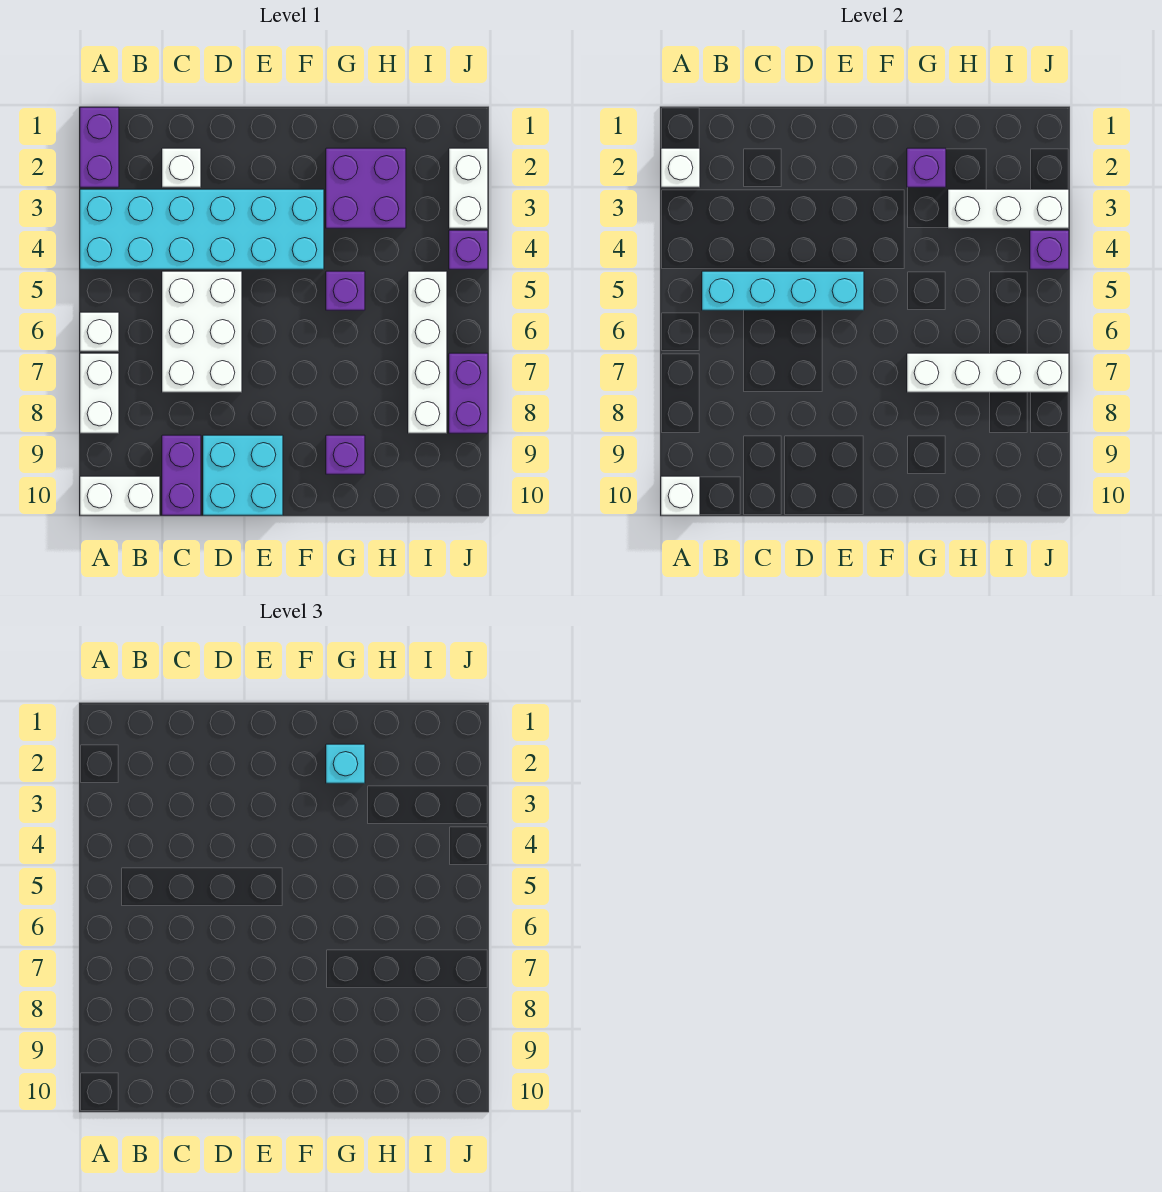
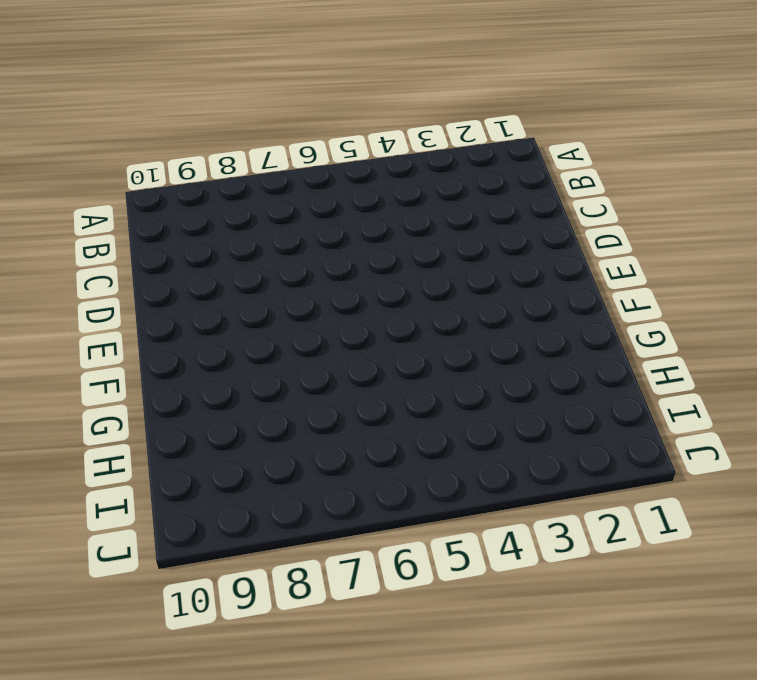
none -> purple 1x2 brick [80,107,119,187]
none -> cyan 2x6 brick [80,189,324,269]
none -> white 1x1 brick [80,312,119,351]

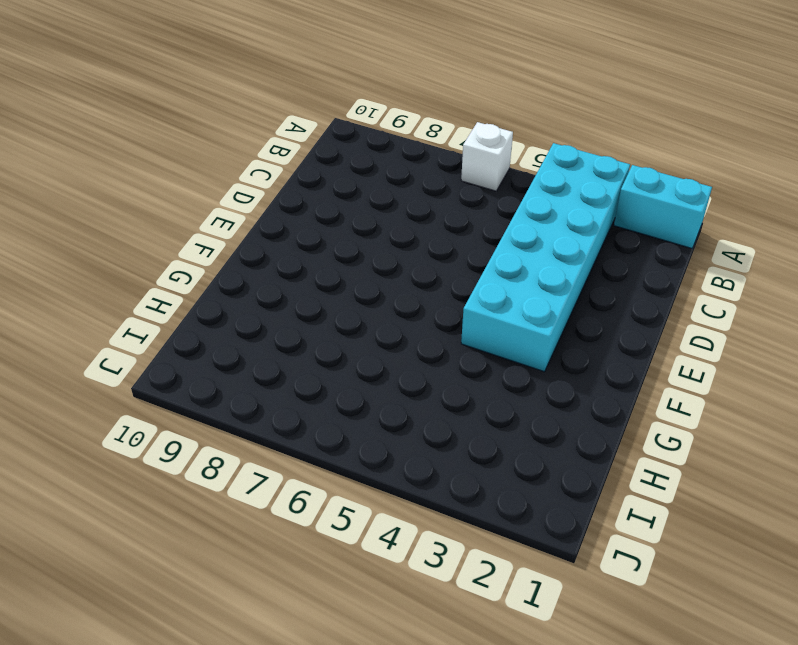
cyan 1x2 brick [614,165,712,248] -> purple 1x2 brick [80,107,119,187]
none -> white 1x2 brick [80,353,119,433]
none -> white 1x2 brick [80,476,160,515]
none -> white 1x1 brick [162,148,201,187]

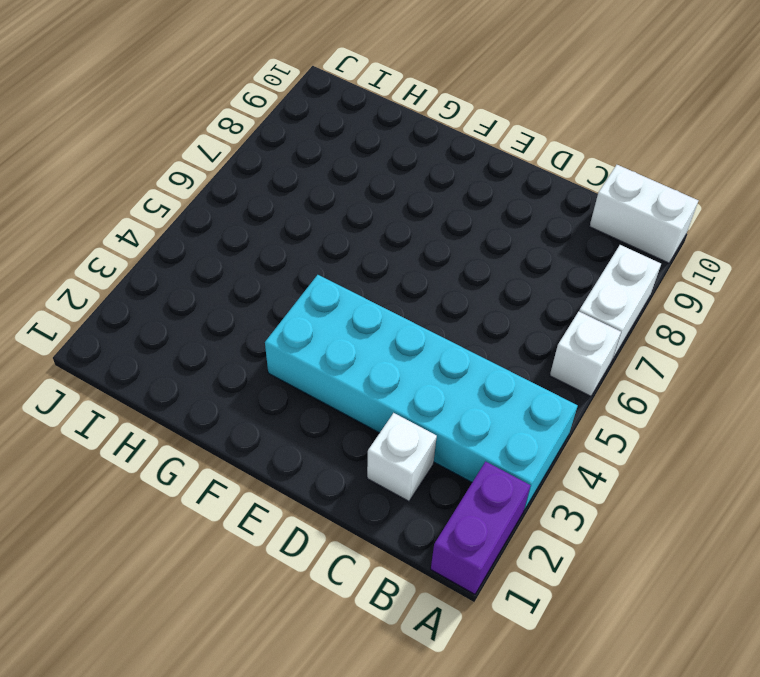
none -> white 2x3 brick [162,271,242,392]
none -> purple 1x2 brick [162,435,201,515]
none -> cyan 2x2 brick [203,435,283,515]

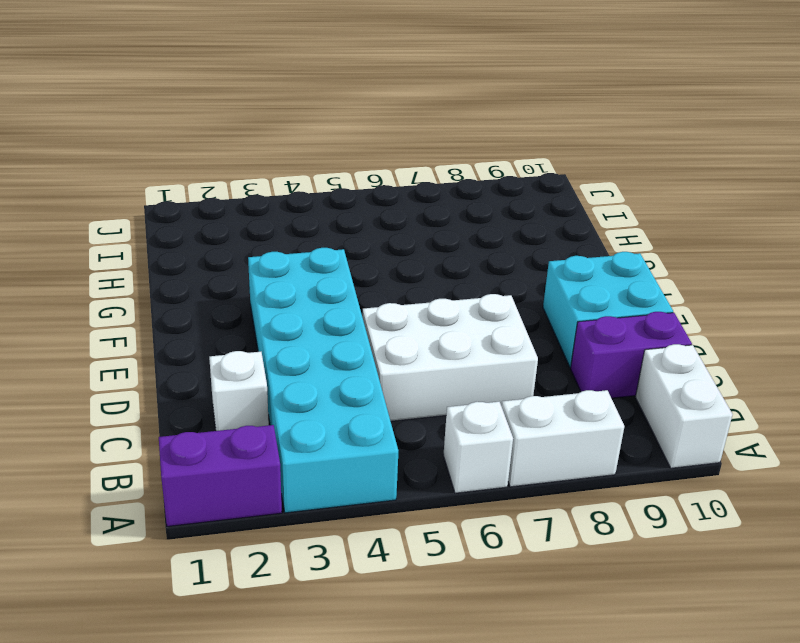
none -> purple 2x2 brick [326,148,406,228]
none -> purple 1x1 brick [326,271,365,310]
none -> purple 1x1 brick [326,435,365,474]

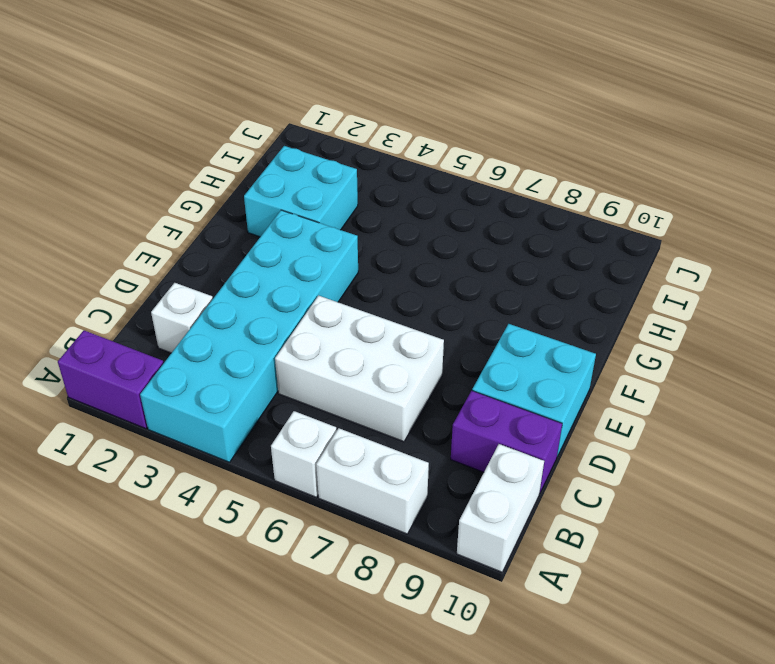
cyan 2x2 brick [244,146,358,237] -> purple 2x2 brick [326,148,406,228]
none -> purple 1x1 brick [326,271,365,310]
none -> purple 1x1 brick [326,435,365,474]
none -> white 1x4 brick [408,271,447,433]

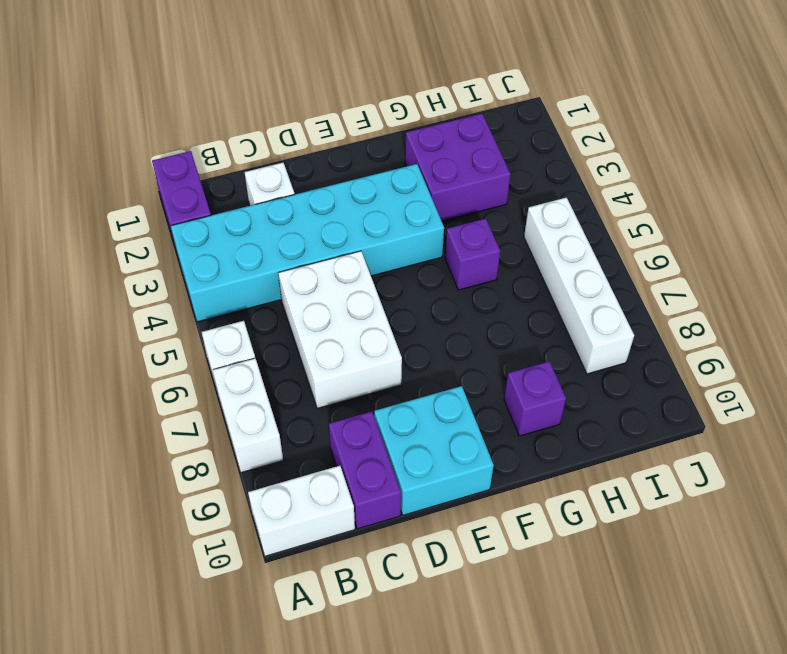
none -> white 1x2 brick [449,148,488,228]
none -> purple 1x1 brick [449,230,488,269]
none -> purple 1x2 brick [449,353,488,433]

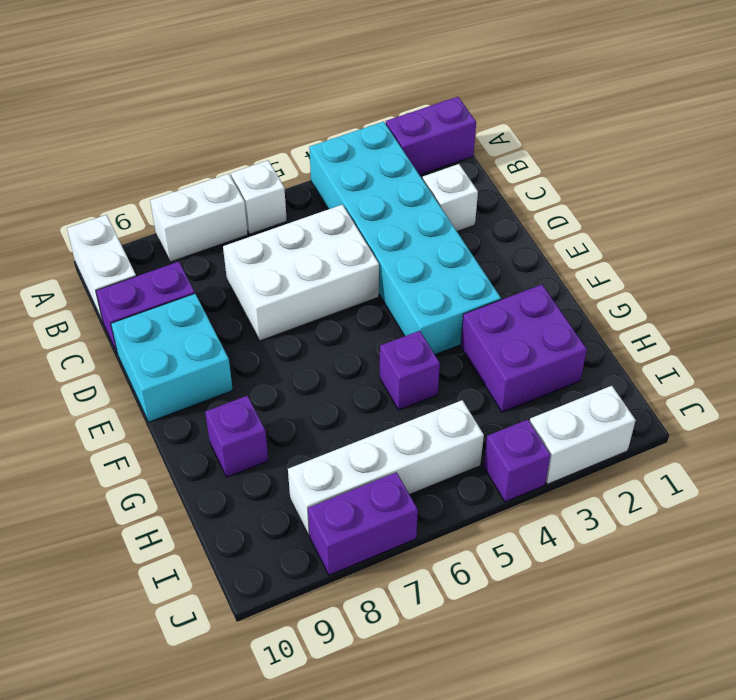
none -> white 1x1 brick [661,148,700,187]
none -> white 1x1 brick [661,476,700,515]
none -> cyan 1x4 brick [702,271,864,310]

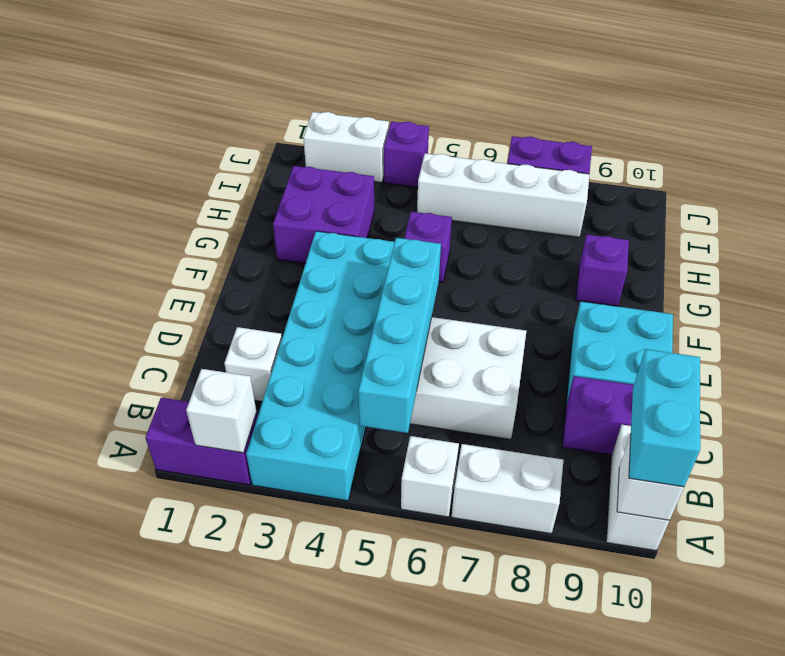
cyan 1x2 brick [629,349,700,487] -> none
none -> purple 1x1 brick [907,148,946,187]
none -> white 1x4 brick [907,353,1069,392]
none -> white 1x3 brick [948,189,1069,228]

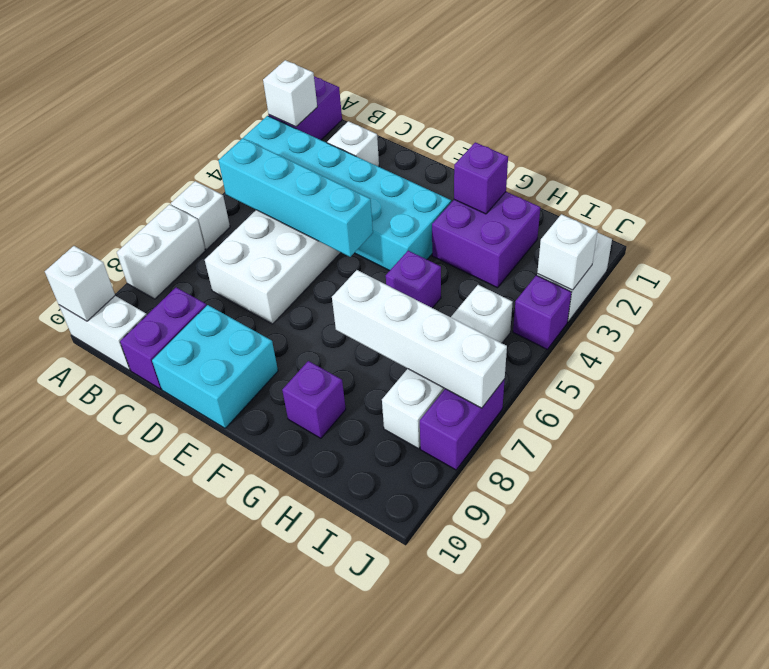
white 1x1 brick [537,214,598,290] -> white 1x3 brick [948,189,1069,228]
none -> purple 1x1 brick [1030,230,1069,269]
none -> cyan 1x1 brick [326,744,365,783]

